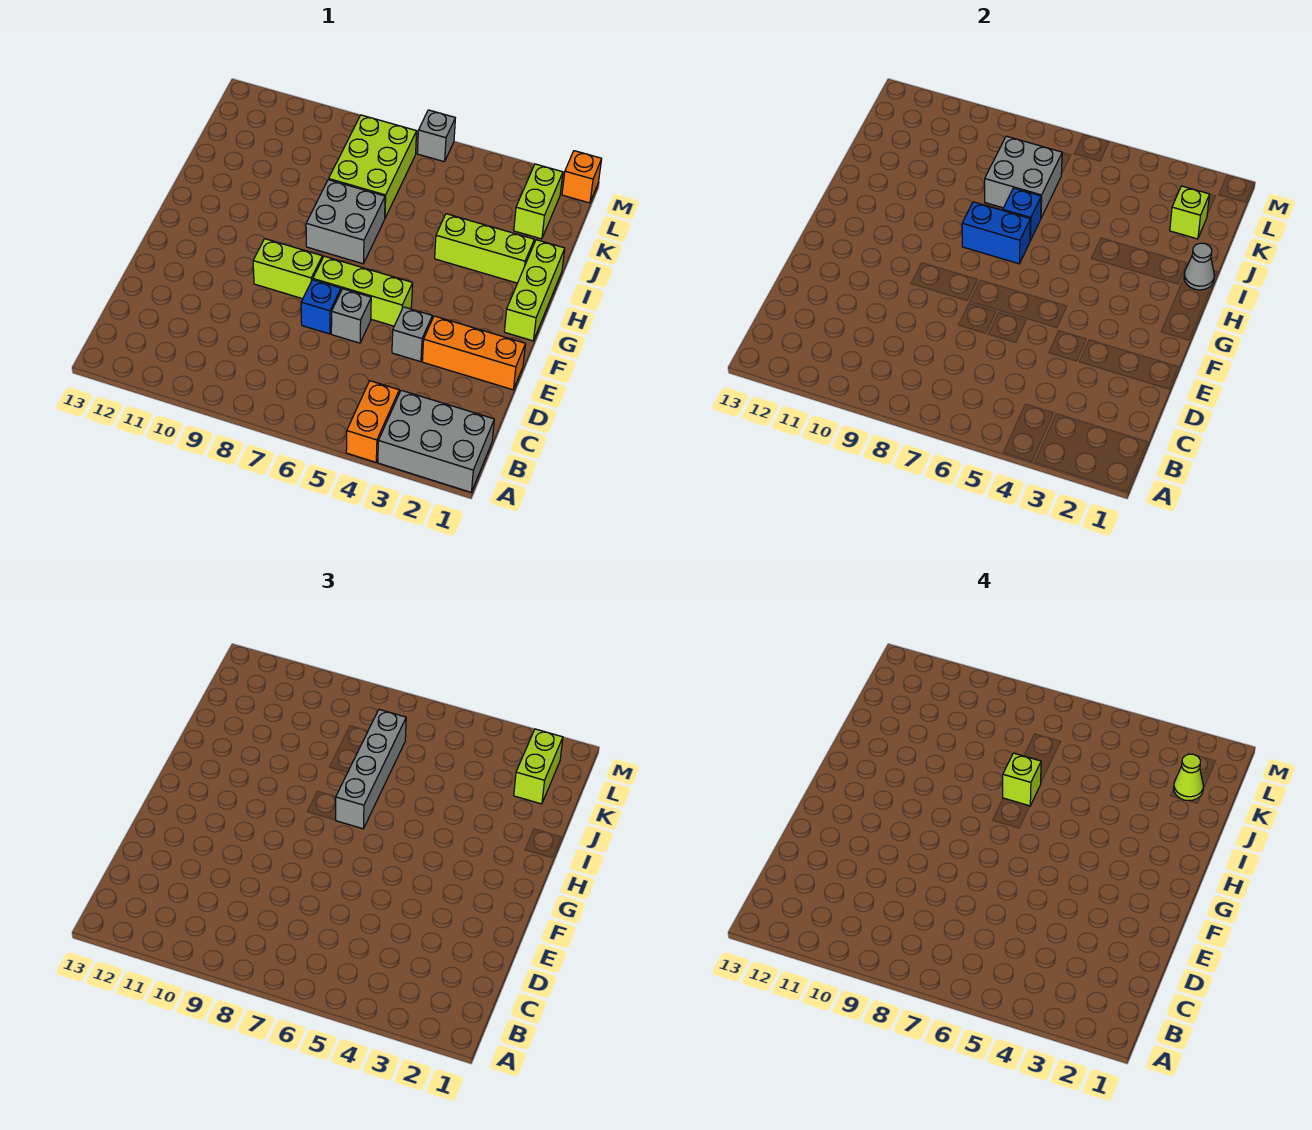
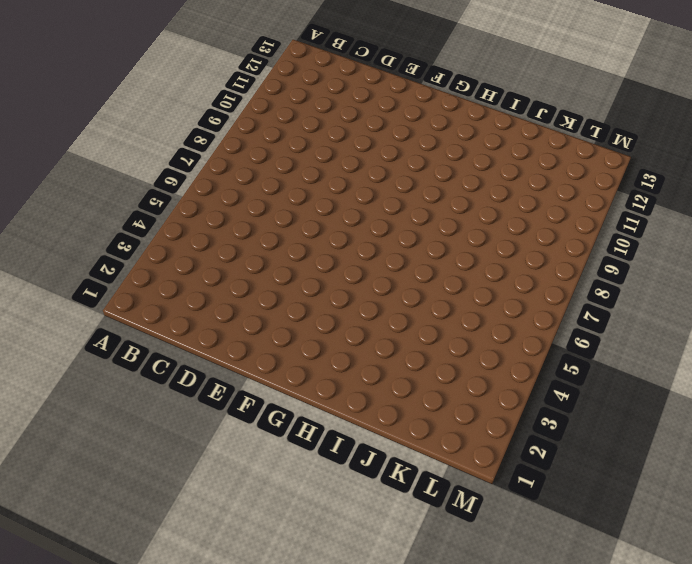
none -> grey 2x3 brick [378,390,494,492]
none -> orange 1x2 brick [346,381,399,462]
none -> orange 1x3 brick [422,316,525,390]

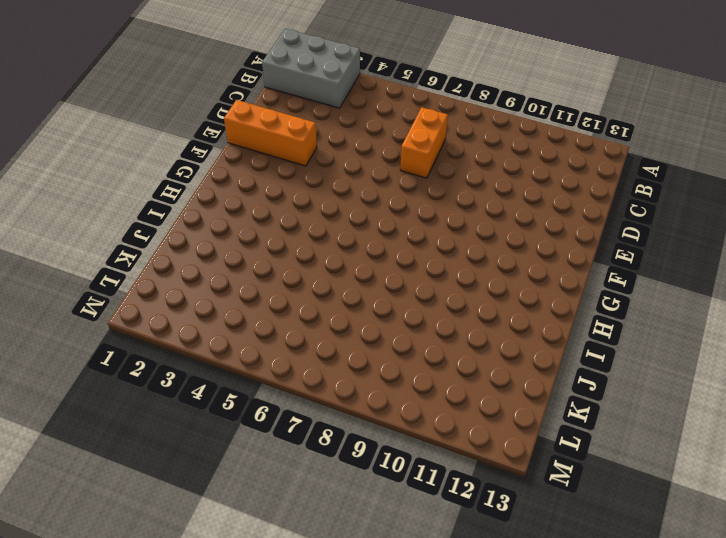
orange 1x2 brick [400,107,448,178] -> orange 1x2 brick moved to [346,381,399,462]
none -> grey 1x1 brick [392,307,432,362]
none -> grey 1x1 brick [331,289,371,343]
none -> blue 1x1 brick [301,280,341,334]

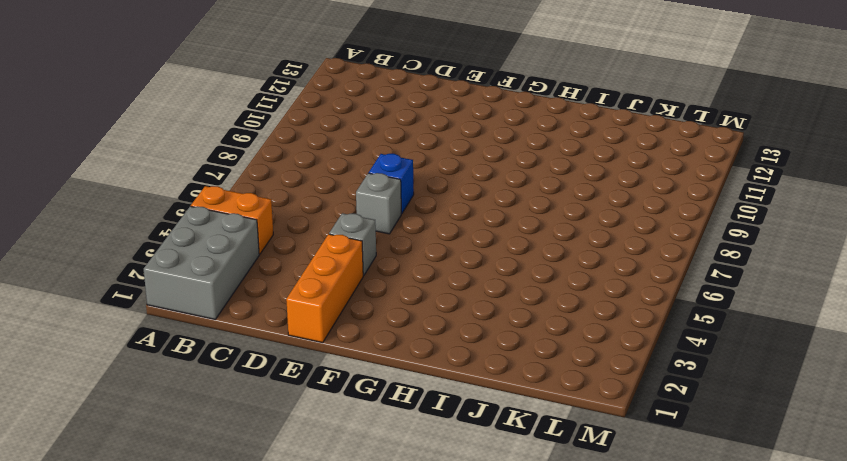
none -> lime 1x3 brick [313,256,413,326]
none -> lime 1x2 brick [253,239,322,299]
none -> lime 1x3 brick [504,240,565,341]

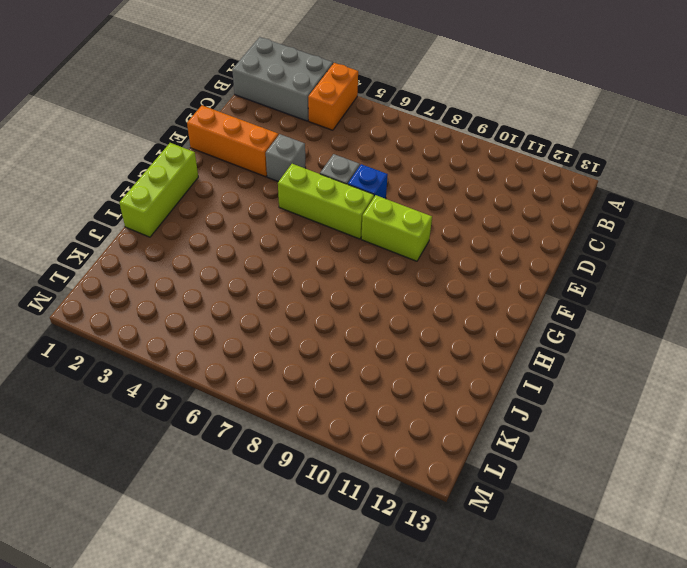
none -> grey 2x2 brick [306,180,385,264]
none -> lime 1x3 brick [435,214,534,283]
none -> lime 2x3 brick [329,115,417,218]

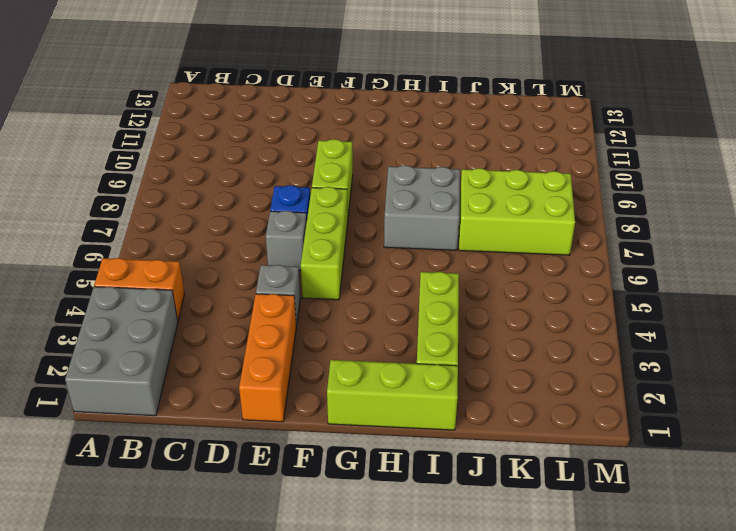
none -> lime 1x2 brick [514,164,563,239]
none -> orange 1x1 brick [562,151,602,203]
none -> grey 1x1 brick [417,110,455,162]

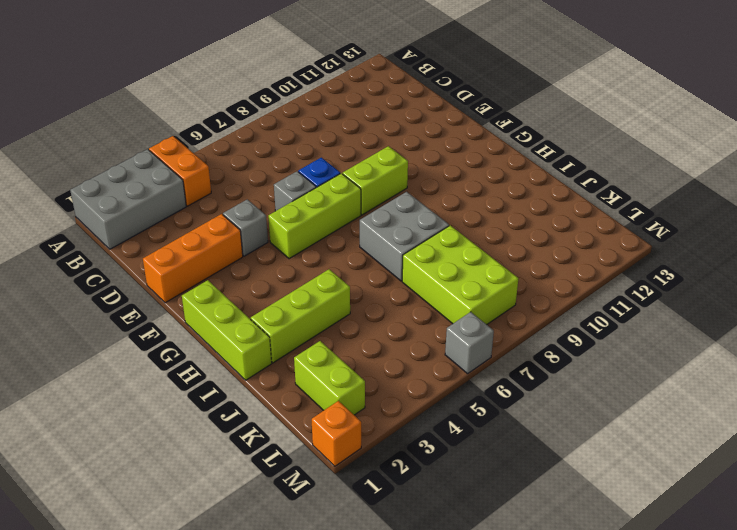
none -> blue 1x2 brick [962,202,1030,264]
none -> grey 1x1 cone [1184,243,1215,290]
none -> blue 1x1 brick [1003,188,1041,241]

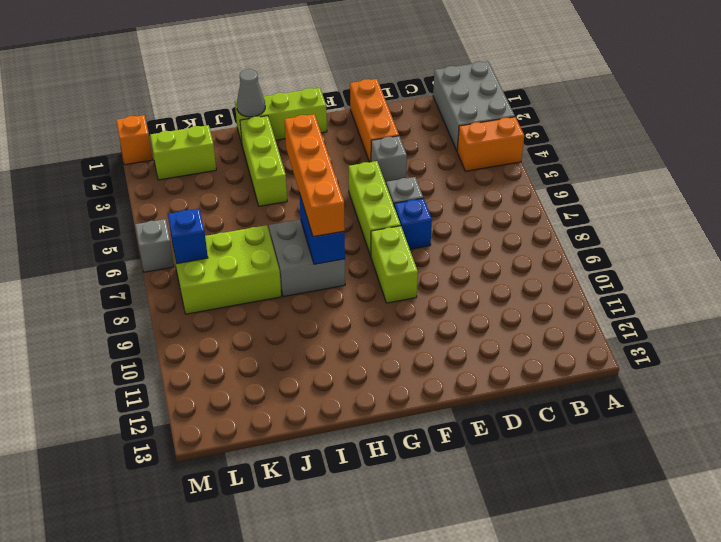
orange 1x4 brick [284,114,345,237] -> grey 1x4 brick [336,710,406,829]
blue 1x1 brick [168,209,208,264] -> blue 1x1 brick moved to [1003,188,1041,241]
none -> grey 2x2 brick [985,136,1062,218]
none -> lime 1x1 brick [1170,186,1210,239]
none -> lime 1x2 brick [514,729,563,804]

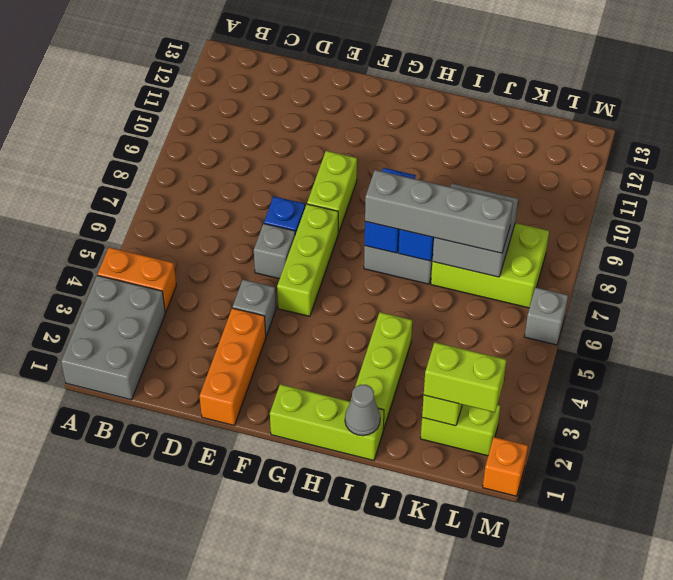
none -> lime 1x1 brick [1003,753,1041,806]
none -> lime 1x1 cone [1174,754,1203,801]

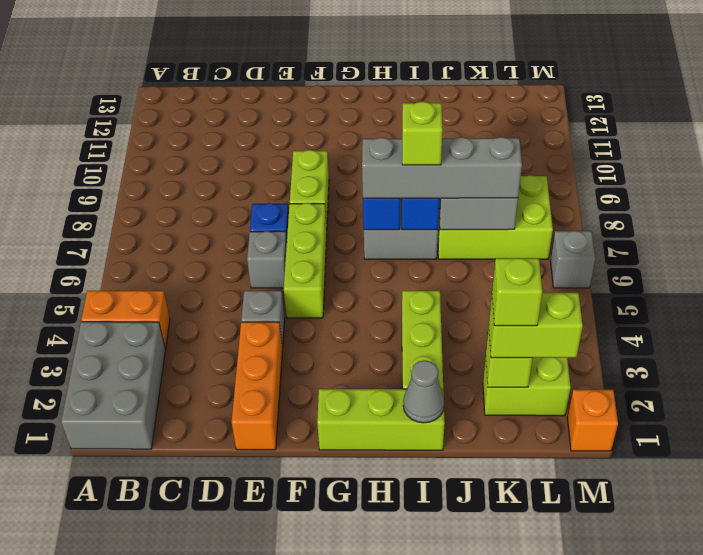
lime 1x1 brick [492,258,542,326] -> lime 1x1 cone [1174,754,1203,801]

